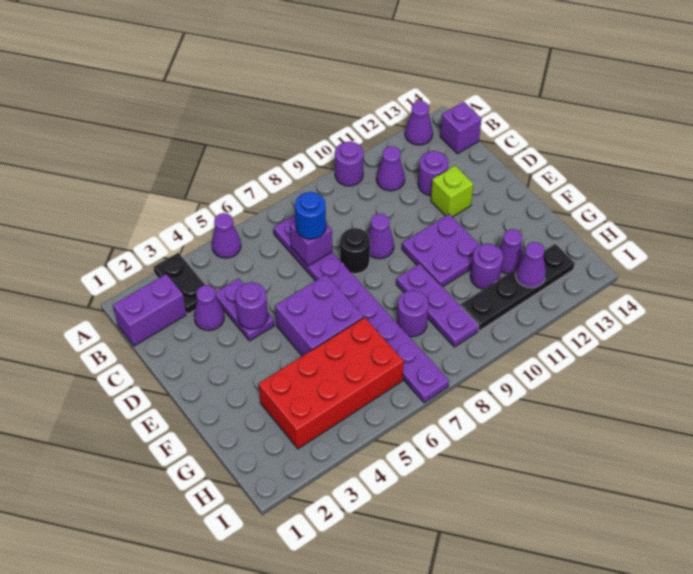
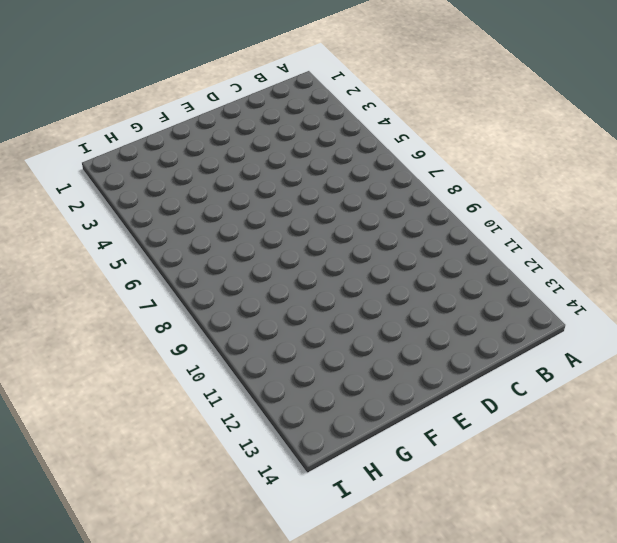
none -> black 1x2 plate [153,253,205,314]
none -> purple 1x1 cone [212,213,241,258]
none -> purple 1x1 round brick [335,142,364,186]

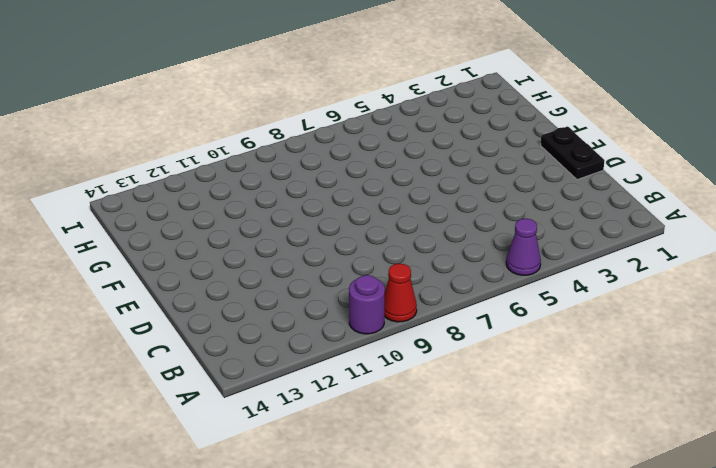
red 1x1 cone [385,263,417,322] -> none
black 1x2 plate [541,127,605,180] -> black 1x2 plate moved to [153,253,205,314]
none -> purple 1x1 cone [405,101,433,145]
none -> purple 1x2 brick [113,274,186,346]
none -> purple 1x8 plate [274,215,449,403]

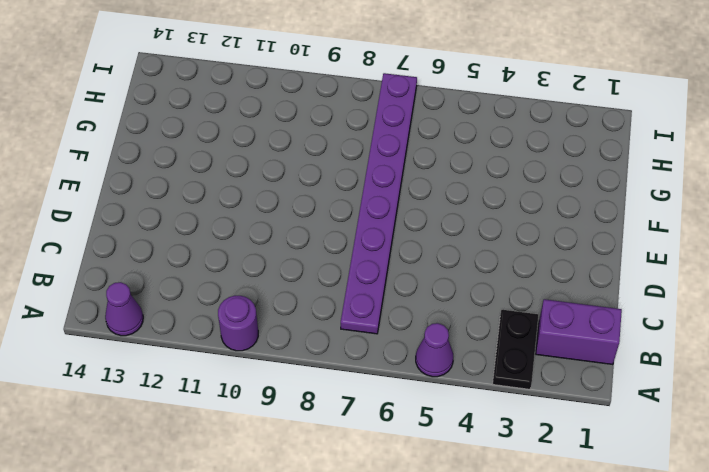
none -> purple 1x1 cone [376,146,405,191]
none -> purple 1x1 brick [440,102,481,154]
none -> purple 1x1 cone [194,285,224,331]

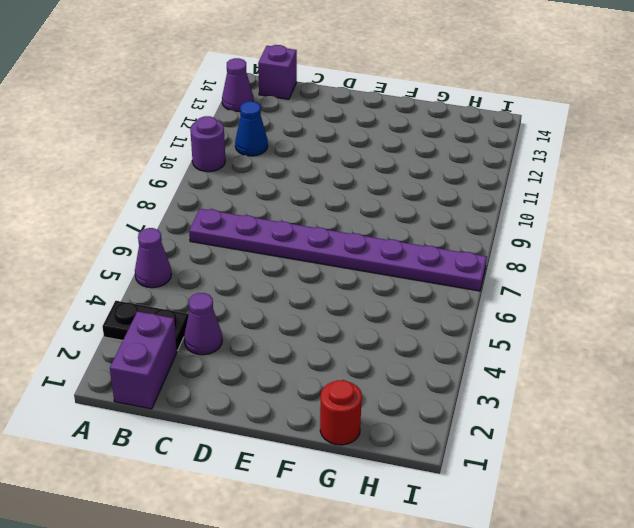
blue 1x1 cone [235,101,268,156] -> purple 1x1 cone [376,146,405,191]
red 1x1 round brick [320,380,362,445] -> none
none -> purple 1x2 plate [216,278,274,341]
none -> purple 1x1 round brick [418,151,448,195]
none -> black 1x1 round brick [340,228,370,274]

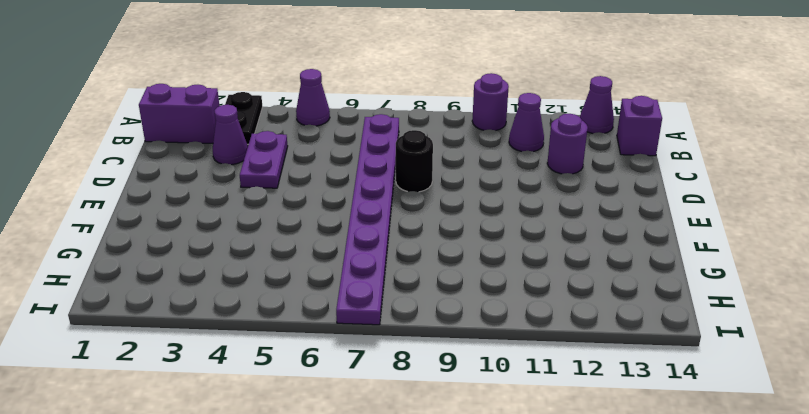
none -> purple 1x1 cone [368,214,394,259]
none -> lime 1x1 brick [431,166,473,217]
none -> purple 2x2 brick [275,275,364,356]

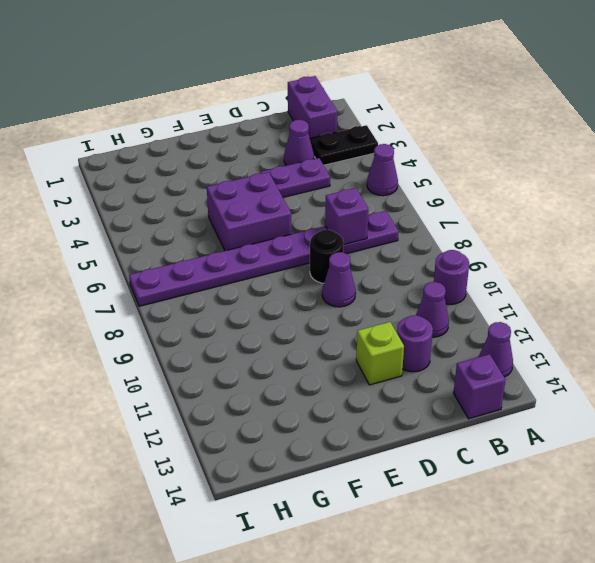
none -> purple 2x2 plate [402,214,480,287]
none -> purple 1x3 plate [396,264,479,347]
none -> red 2x4 brick [259,317,404,449]

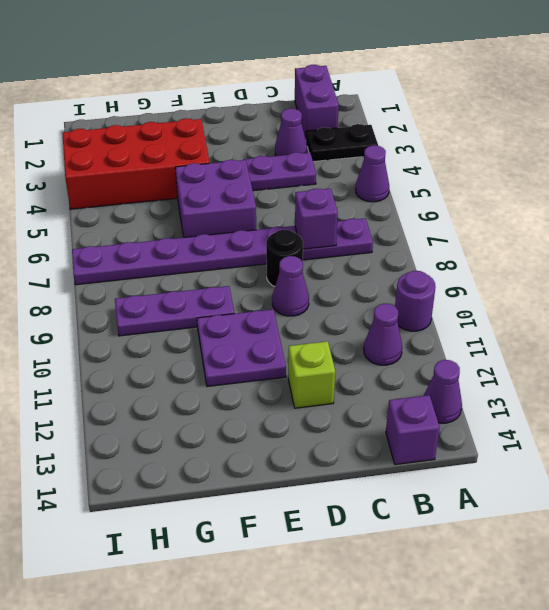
red 2x4 brick [62,118,210,209] -> red 2x4 brick turned to [259,317,404,449]
none -> purple 1x1 round brick [418,151,448,195]
none -> purple 1x1 round brick [397,290,429,337]
none -> purple 1x1 round brick [471,244,503,289]

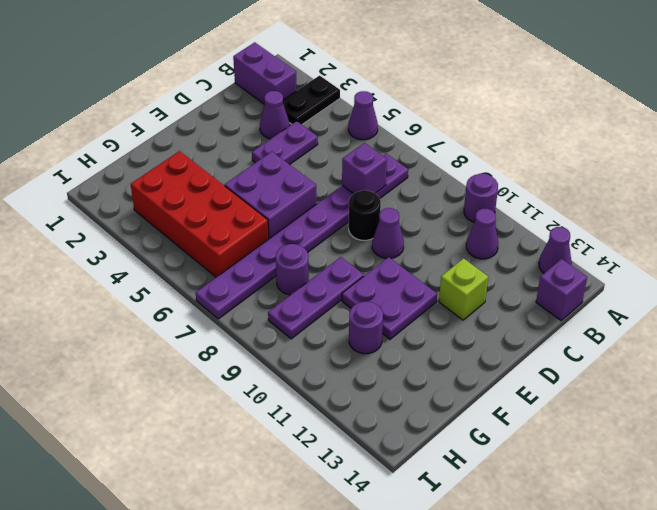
none -> purple 1x1 round brick [418,151,448,195]
none -> purple 1x1 cone [499,229,524,274]
none -> black 1x4 plate [461,244,575,331]

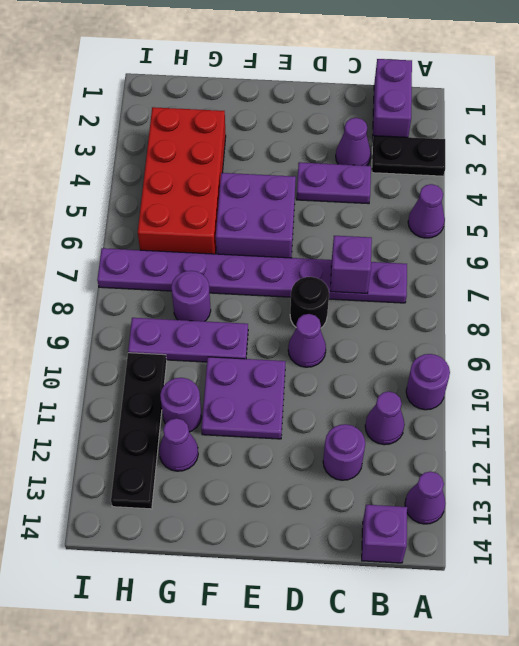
none -> lime 1x1 brick [431,166,473,217]
none -> purple 1x1 round brick [235,282,268,329]
none -> purple 1x1 cone [516,242,546,288]

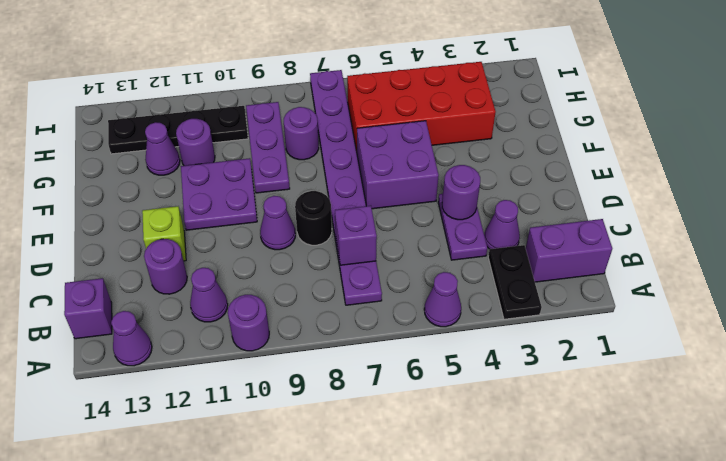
none -> purple 1x1 cone [516,242,546,288]
none -> blue 1x1 round brick [295,192,326,239]

